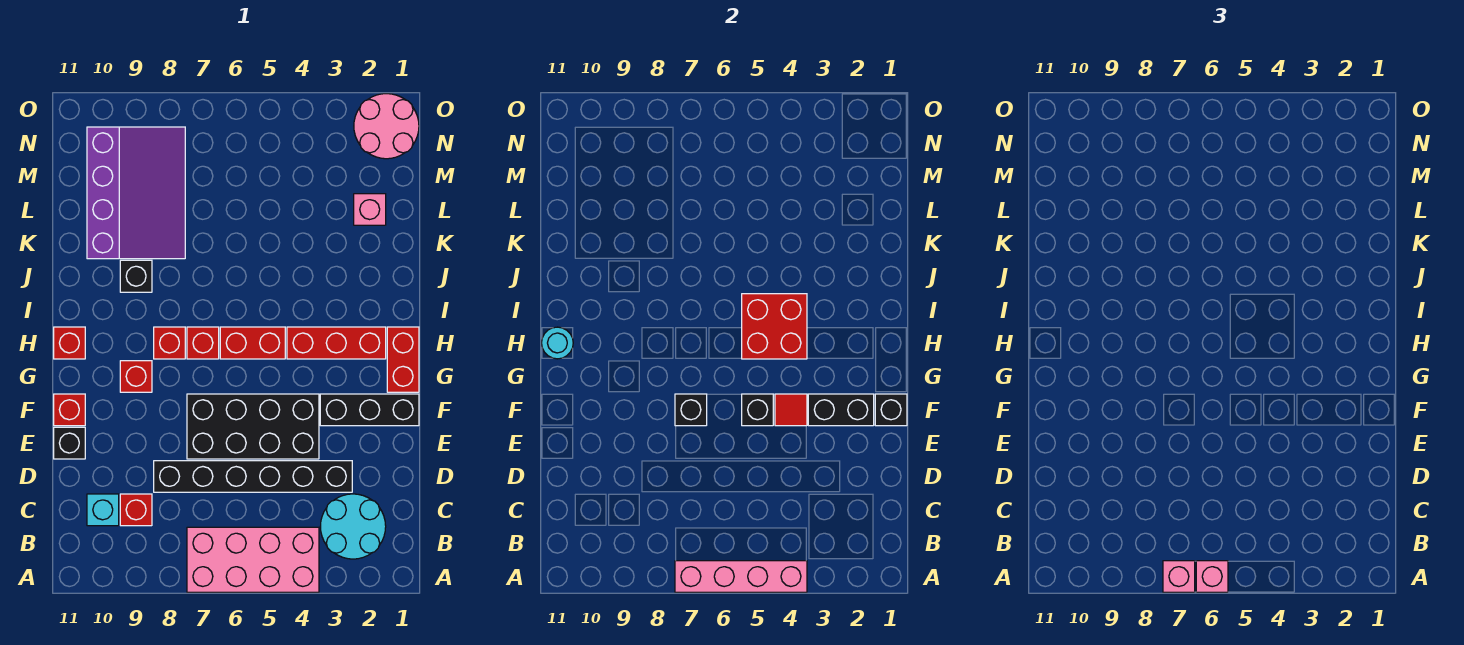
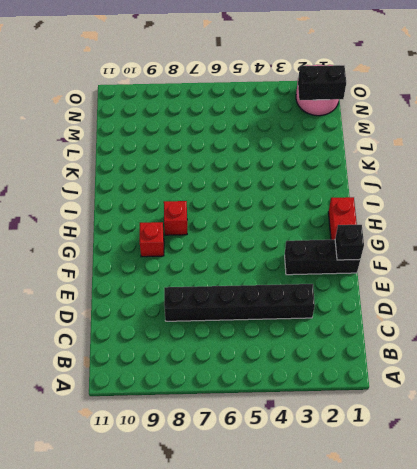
black 1x2 brick [298,65,346,100] -> black 1x2 brick moved to [808,394,874,426]
none -> pink 2x4 brick [187,527,319,592]
none -> cyan 2x2 round brick [320,494,386,559]
none -> red 1x1 brick [120,494,152,526]
none -> cyan 1x1 brick [87,494,119,526]

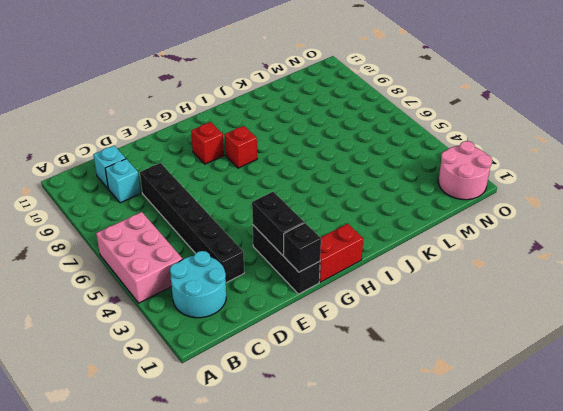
pink 2x3 brick [96,212,183,303] -> pink 2x4 brick [187,527,319,592]
cyan 1x1 brick [105,159,141,203] -> red 1x1 brick [120,494,152,526]
none -> black 2x4 brick [187,394,319,459]
none -> black 1x1 brick [54,427,85,459]
none -> red 1x1 brick [54,394,85,426]
none -> red 1x3 brick [287,327,386,359]

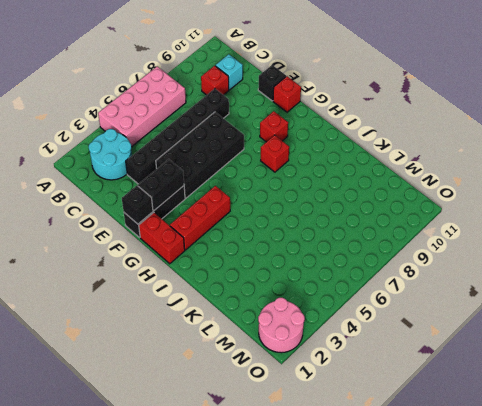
none -> red 1x2 brick [220,327,285,359]
none -> red 1x1 brick [187,327,219,359]
none -> red 1x1 brick [54,327,85,359]
none -> black 1x1 brick [120,260,152,292]

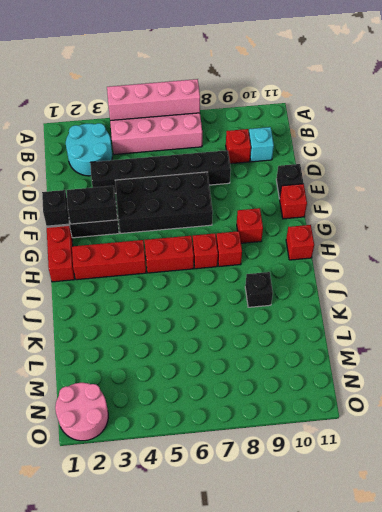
none -> purple 3x4 slope [87,127,185,259]
none -> pink 1x1 brick [354,194,386,225]
none -> red 1x1 tile [775,394,807,426]
none -> black 1x1 brick [742,394,773,426]

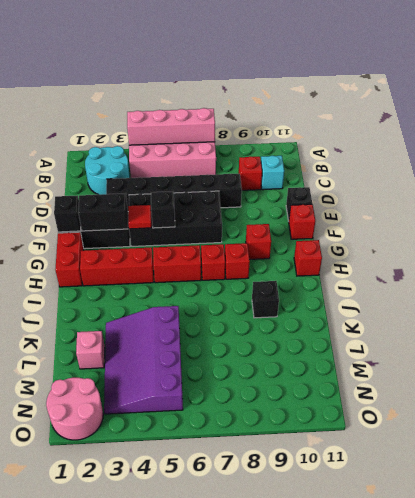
purple 3x4 slope [104,306,183,414] -> purple 3x4 slope moved to [87,127,185,259]
none -> black 1x1 brick [675,394,707,426]
none -> red 2x2 brick [742,294,807,359]
none -> cyan 1x1 round brick [542,327,573,359]
none -> pink 1x1 brick [1196,561,1228,592]

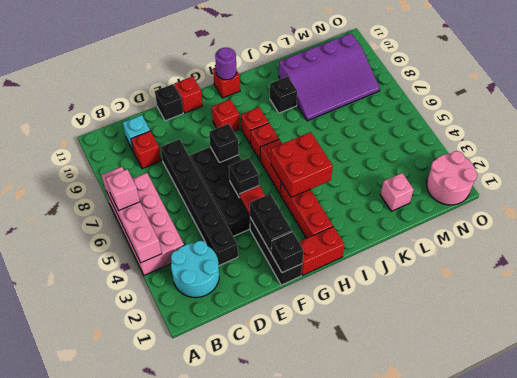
purple 1x1 round brick [215,48,236,80] -> cyan 1x1 round brick [542,327,573,359]
none -> pink 1x1 brick [1163,561,1195,592]

